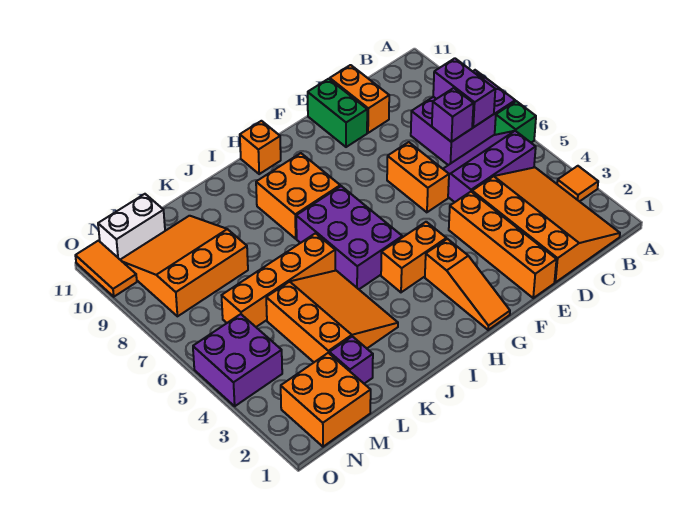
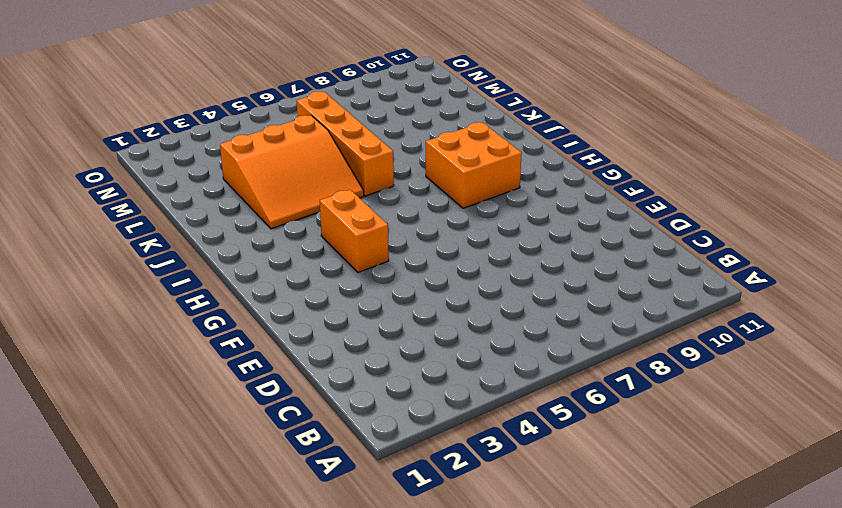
none -> orange 1x1 tile [557,166,598,202]
none -> green 1x1 brick [495,101,536,143]
none -> purple 2x3 brick [411,70,515,165]

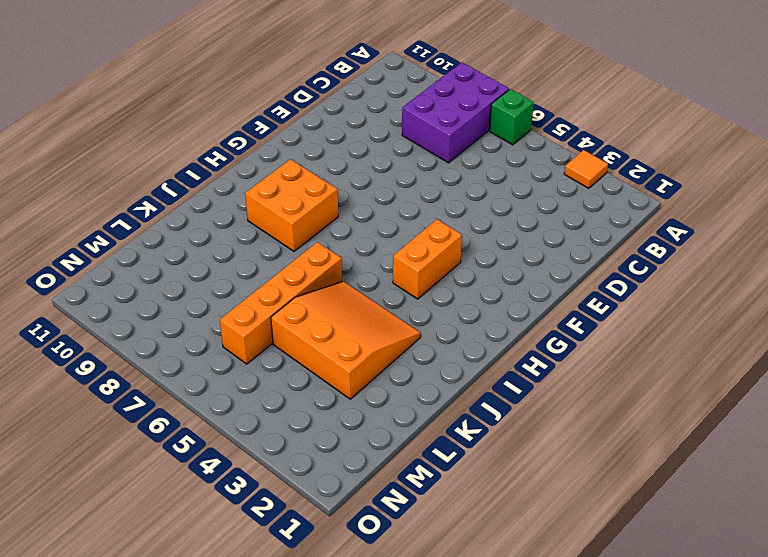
none -> orange 3x4 slope [472,167,620,282]
none -> purple 2x3 slope [443,131,536,202]
none -> orange 1x2 brick [330,65,389,133]

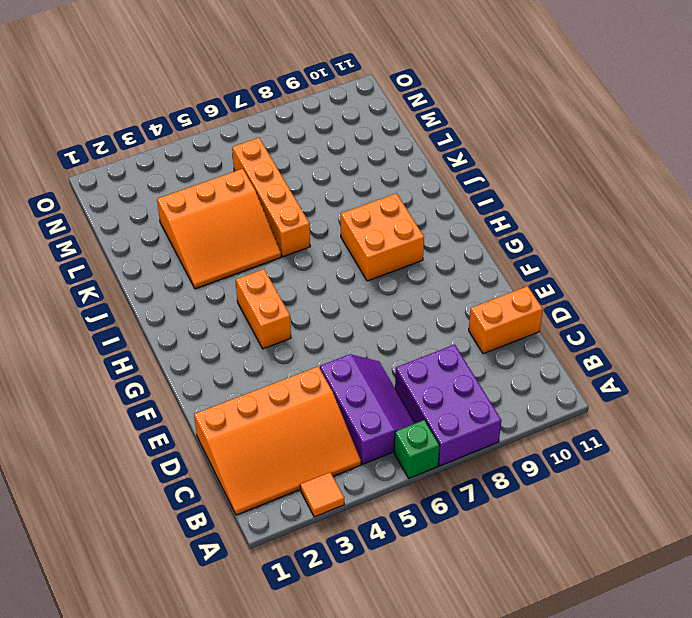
none -> orange 1x4 brick [449,192,557,298]
none -> orange 1x2 brick [387,142,449,212]
none -> green 1x2 brick [308,79,367,147]

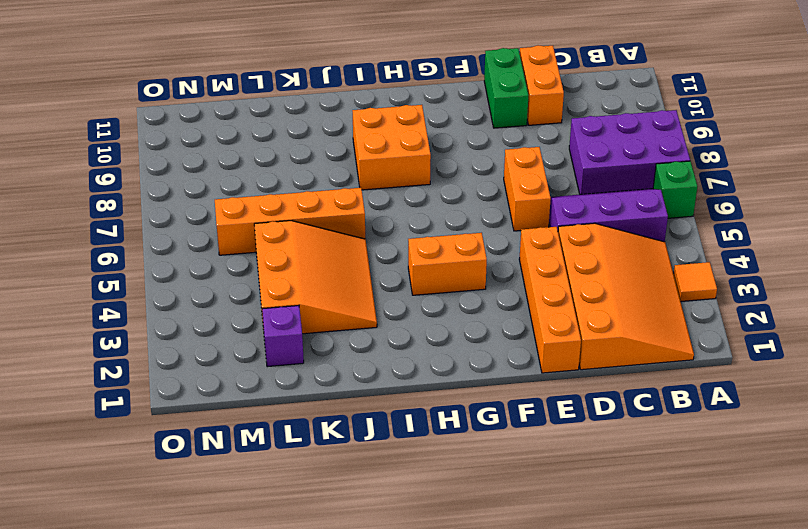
none -> orange 1x3 slope [425,239,510,330]
none -> purple 2x3 brick [296,186,402,289]
none -> orange 1x1 brick [240,121,281,174]

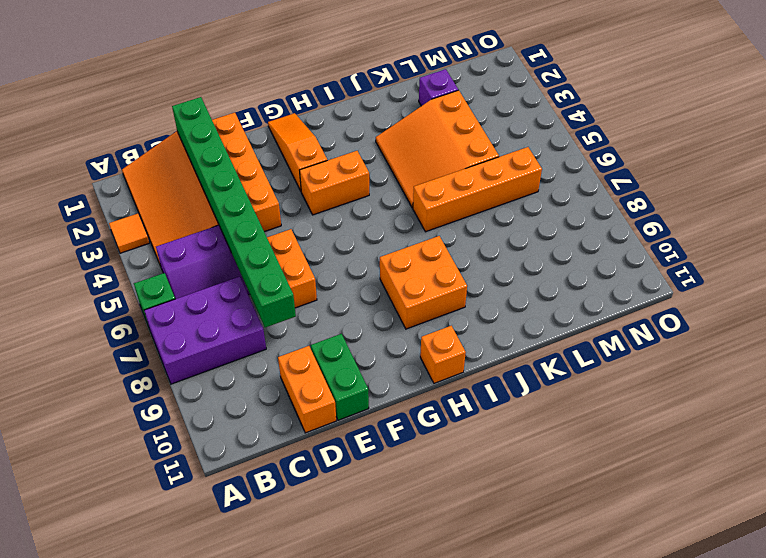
green 1x8 brick [172,97,296,328] -> none
none -> purple 2x3 brick [296,186,402,289]
none -> orange 3x3 slope [121,216,248,316]
none -> orange 2x2 brick [281,353,371,447]

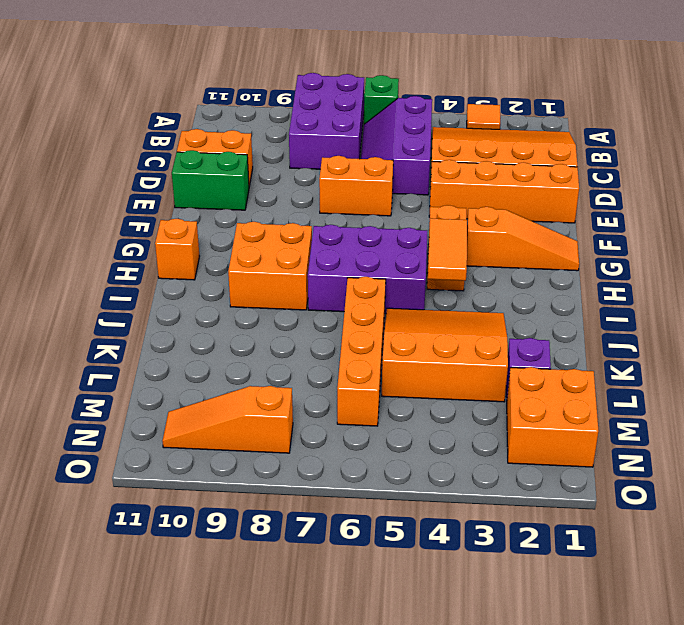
orange 1x2 tile [428,218,467,281] -> orange 1x2 tile turned to [75,241,137,297]
orange 1x3 slope [162,386,293,453] -> orange 3x3 slope [121,216,248,316]
none -> white 1x2 brick [98,194,165,260]
none -> purple 2x2 brick [193,314,282,406]
none -> purple 1x2 brick [433,58,495,127]

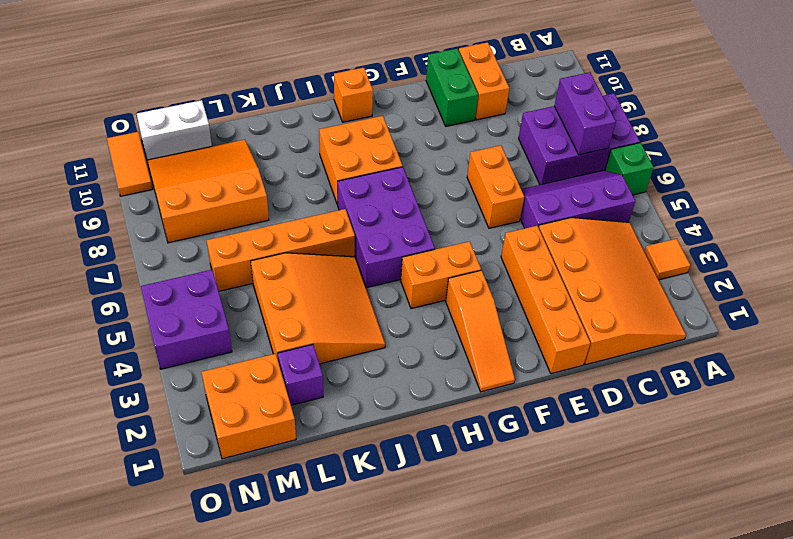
none -> purple 1x1 brick [432,88,474,142]

